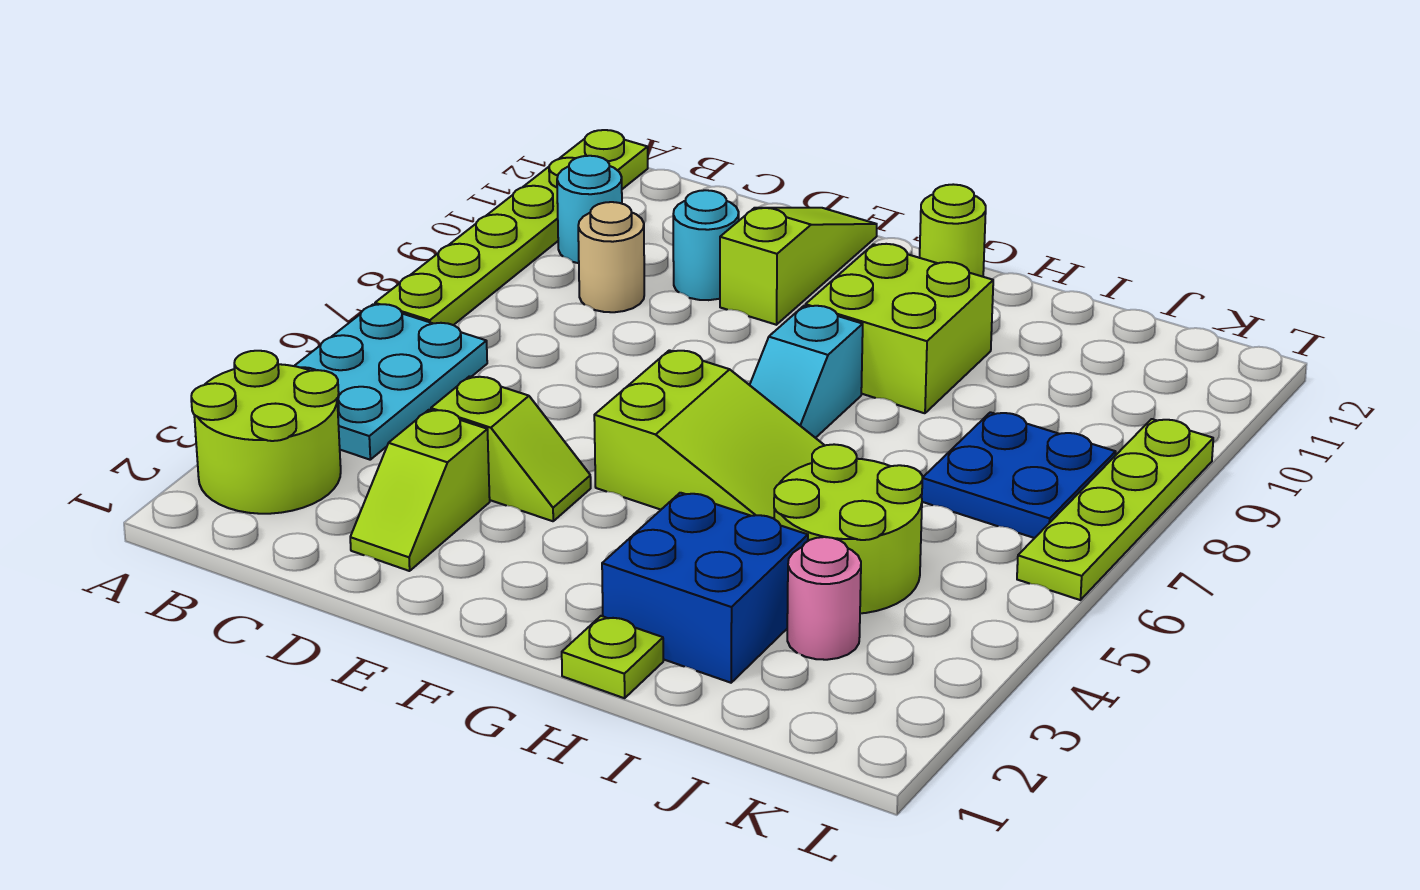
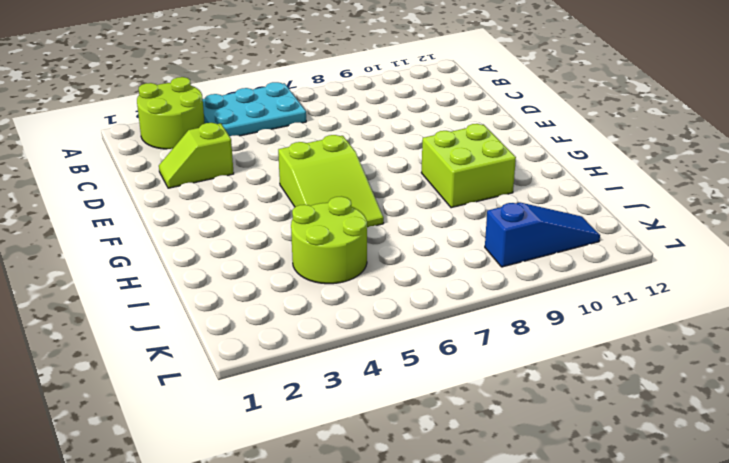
blue 1x3 slope [485,203,600,267] -> none
none -> lime 1x6 plate [375,130,648,325]
none -> cyan 1x1 round brick [557,156,622,263]
none -> tan 1x1 round brick [578,202,644,312]

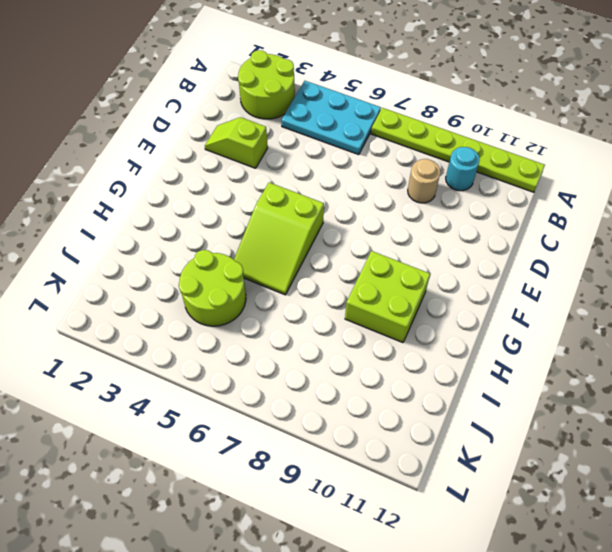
none -> lime 1x2 slope [431,376,591,521]
none -> cyan 1x1 round brick [673,190,739,300]
none -> lime 1x3 slope [720,208,877,325]

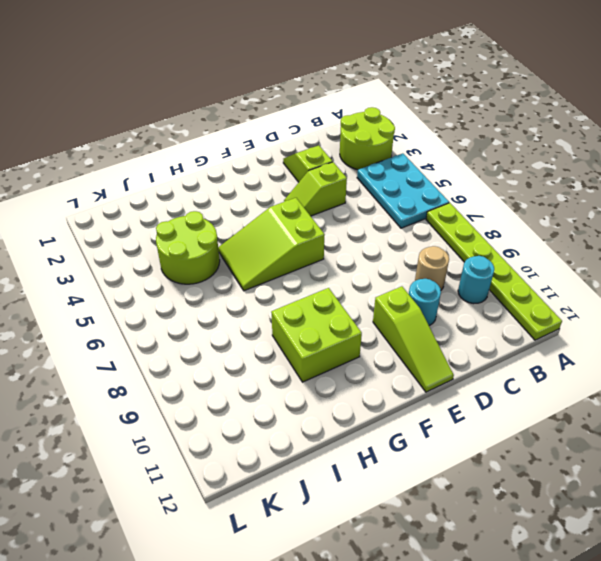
none -> cyan 1x2 slope [750,306,863,438]
none -> lime 1x1 round brick [920,184,986,277]
none -> lime 1x1 plate [562,616,663,698]

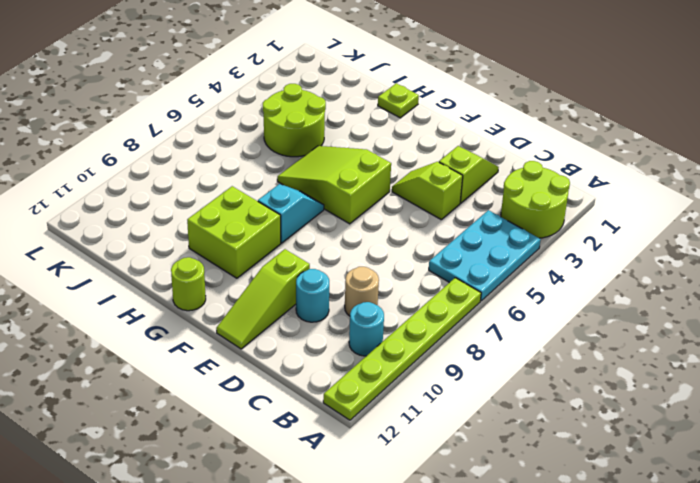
none -> blue 2x2 brick [602,493,808,683]
none -> pink 1x1 round brick [787,537,861,660]
none -> blue 2x2 plate [922,412,1116,538]

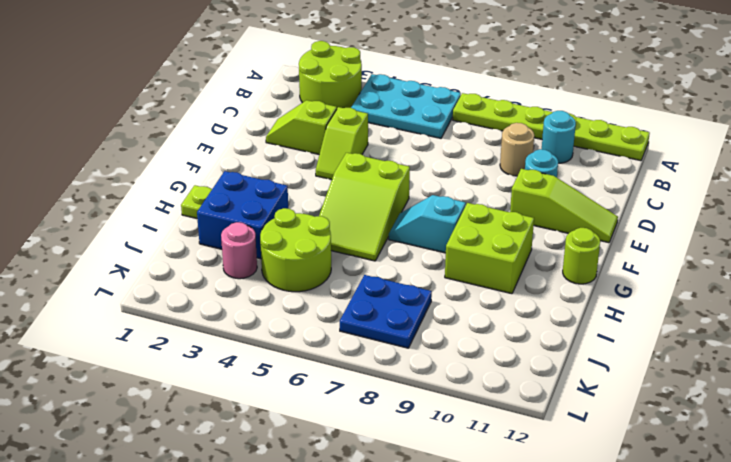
none -> lime 1x4 plate [1017,419,1213,600]

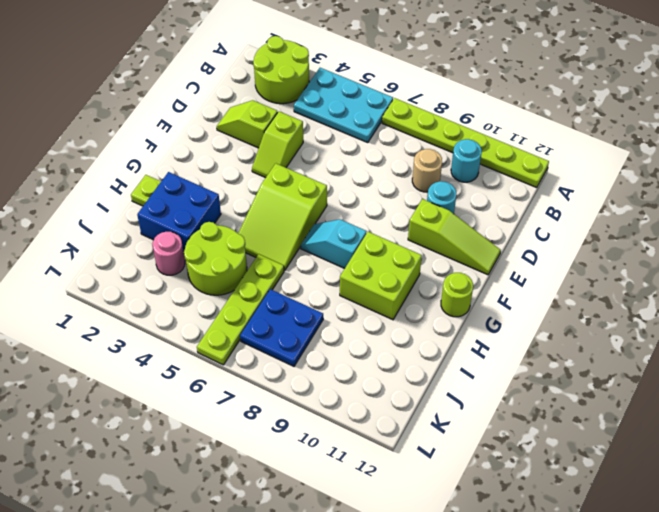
lime 1x4 plate [197,254,284,365] -> lime 1x4 plate turned to [1017,419,1213,600]

